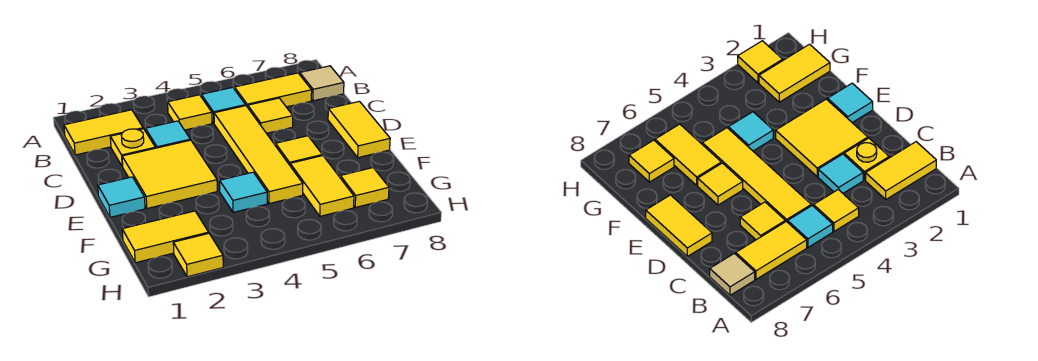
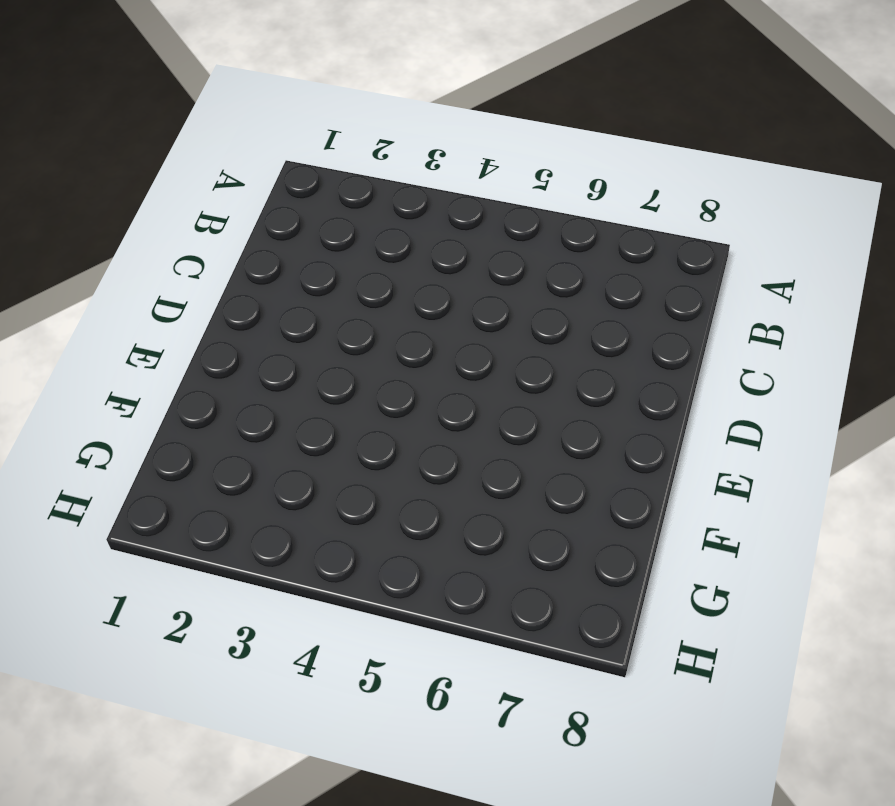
none -> yellow 1x2 tile [64,110,143,155]
none -> yellow 1x1 tile [168,95,212,130]
none -> cyan 1x1 tile [201,87,246,123]

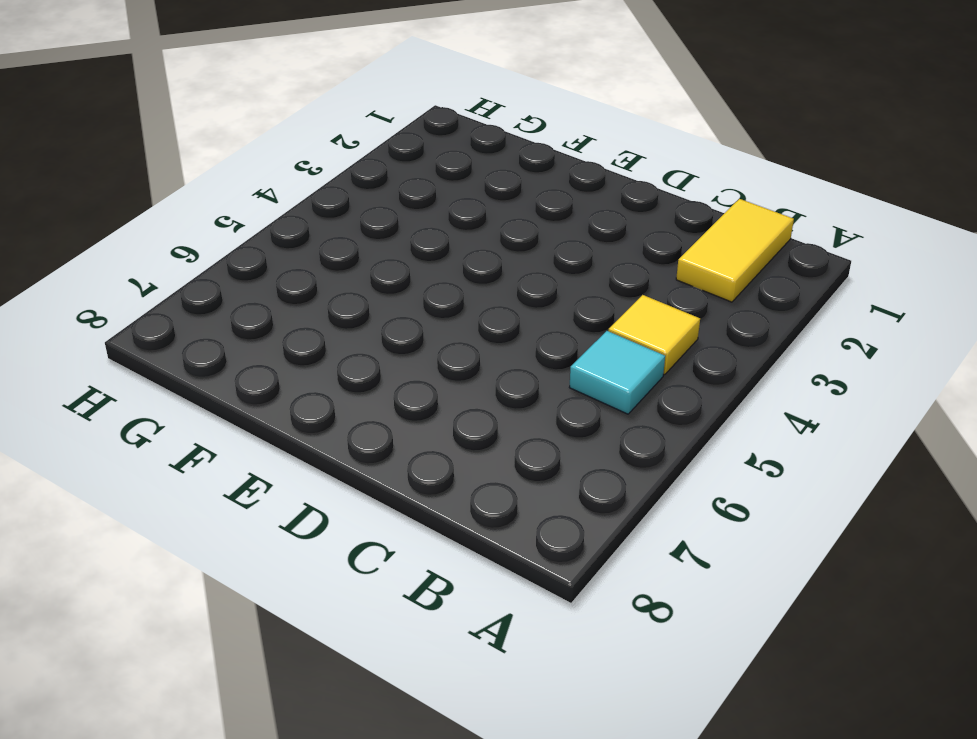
none -> yellow 1x2 tile [235,73,312,107]
none -> tan 1x1 tile [300,66,344,101]
none -> yellow 1x1 plate [110,129,155,166]

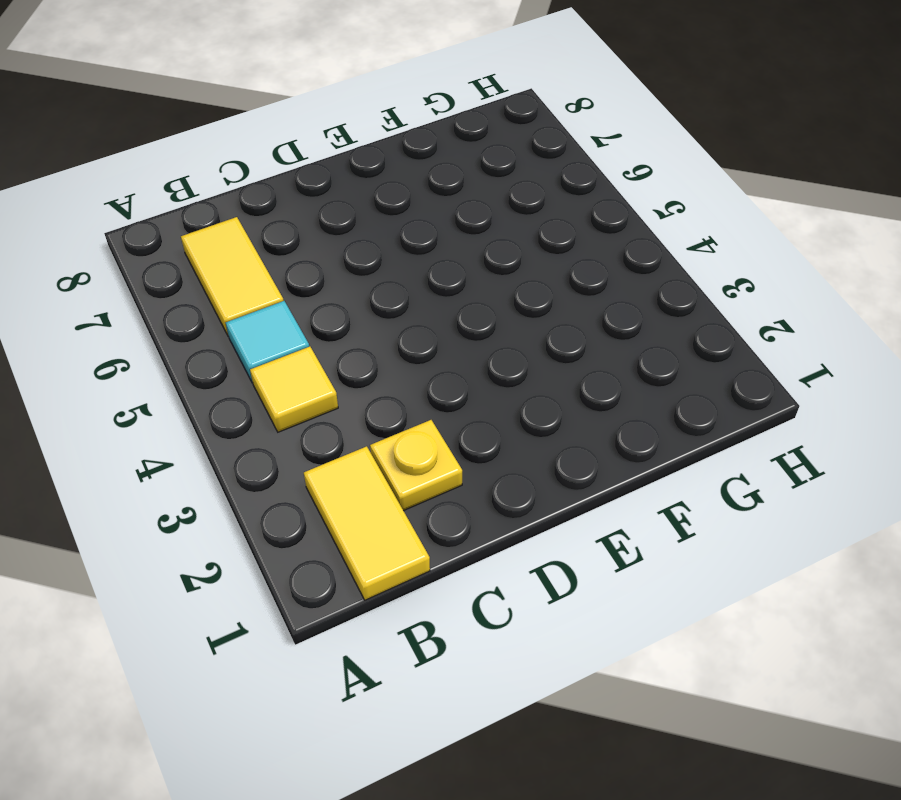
none -> tan 1x1 tile [300,66,344,101]
none -> cyan 1x1 tile [145,121,190,148]
none -> yellow 1x4 tile [214,106,303,204]

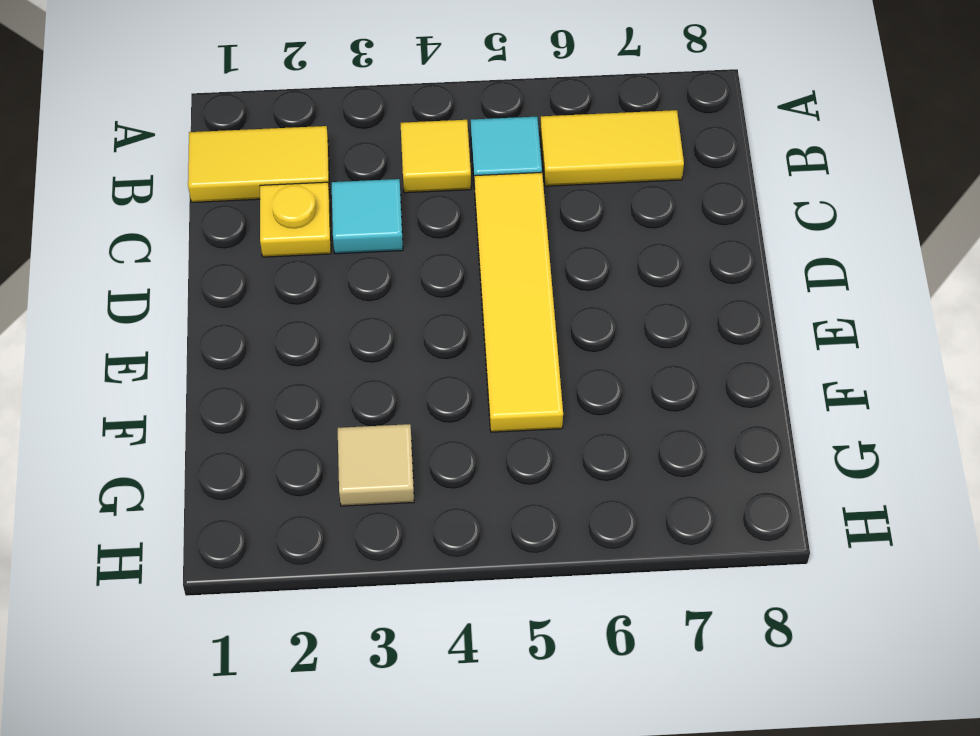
tan 1x1 tile [338,424,414,506] -> tan 1x1 tile moved to [300,66,344,101]
none -> yellow 1x1 tile [248,98,293,133]
none -> yellow 2x2 tile [122,140,217,208]
none -> yellow 1x2 tile [328,101,390,158]

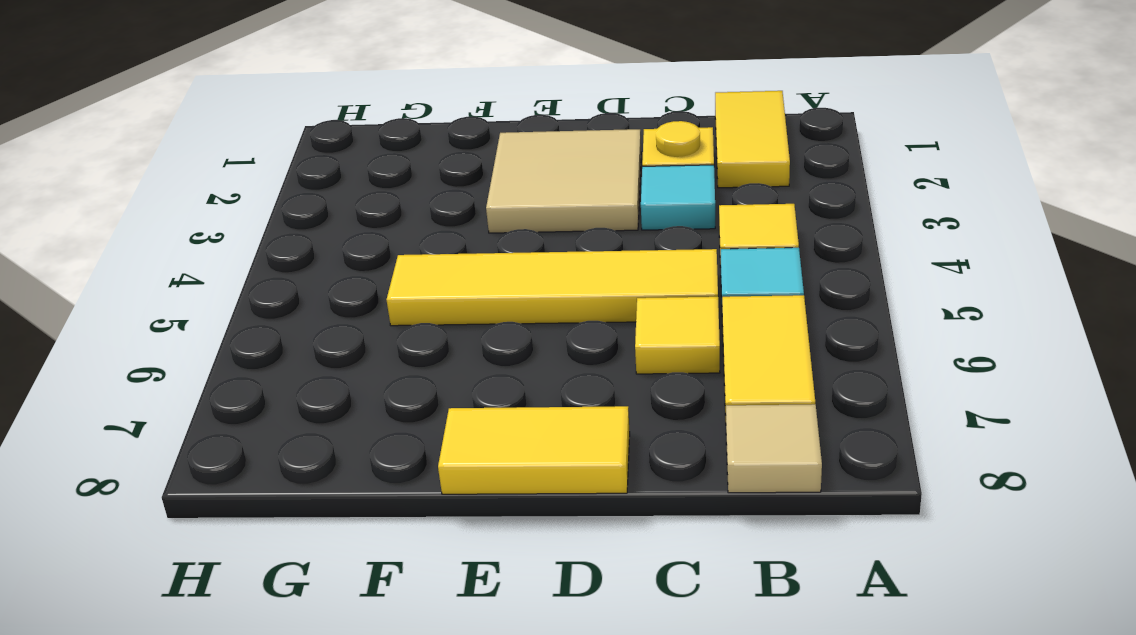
tan 2x2 tile [486,129,641,233] -> yellow 2x2 tile [122,140,217,208]
none -> cyan 1x1 tile [98,177,145,217]
none -> yellow 1x1 tile [276,136,322,165]
none -> cyan 1x1 tile [220,172,267,212]

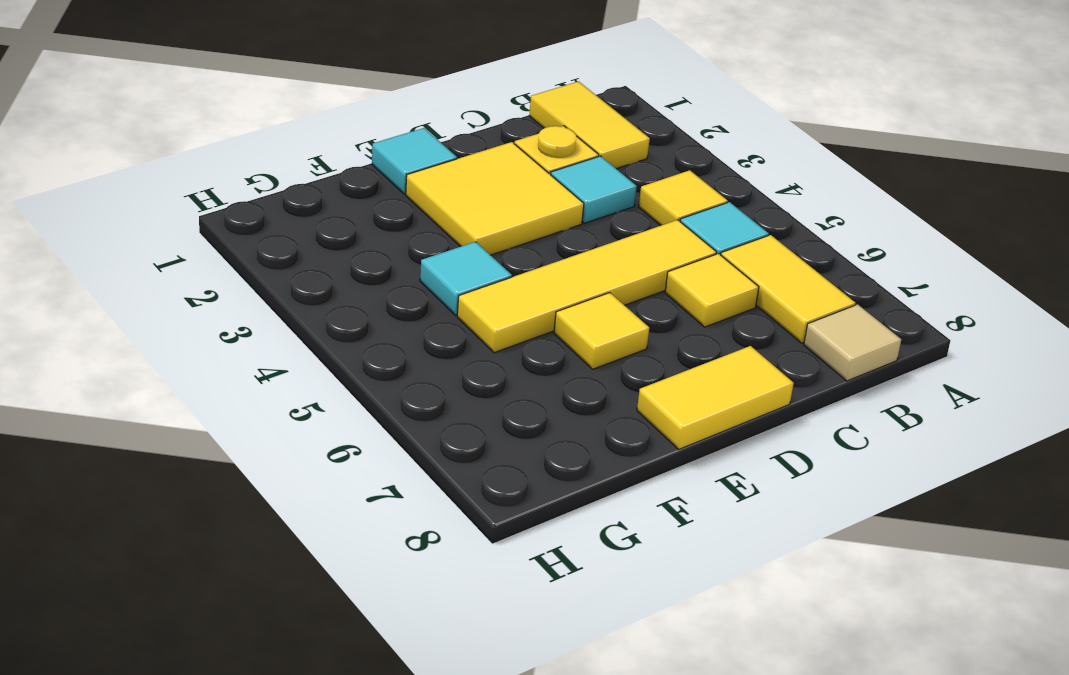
none -> yellow 1x2 tile [290,156,354,216]
none -> yellow 1x2 tile [122,211,209,263]
none -> yellow 1x1 tile [340,168,389,207]

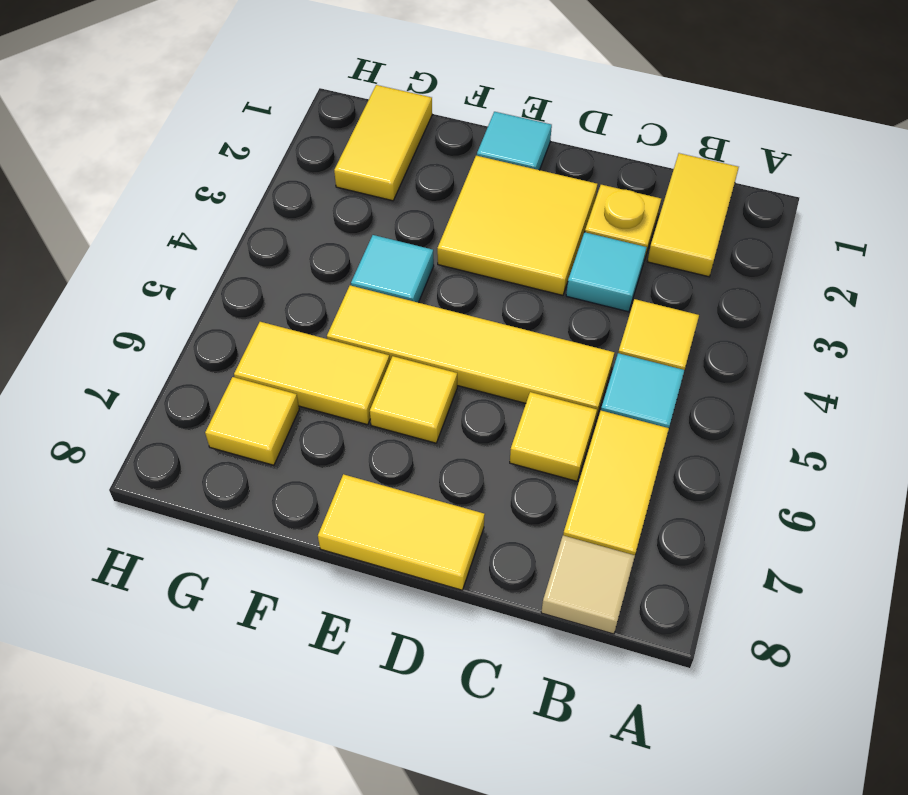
none -> yellow 1x1 tile [173,233,223,277]

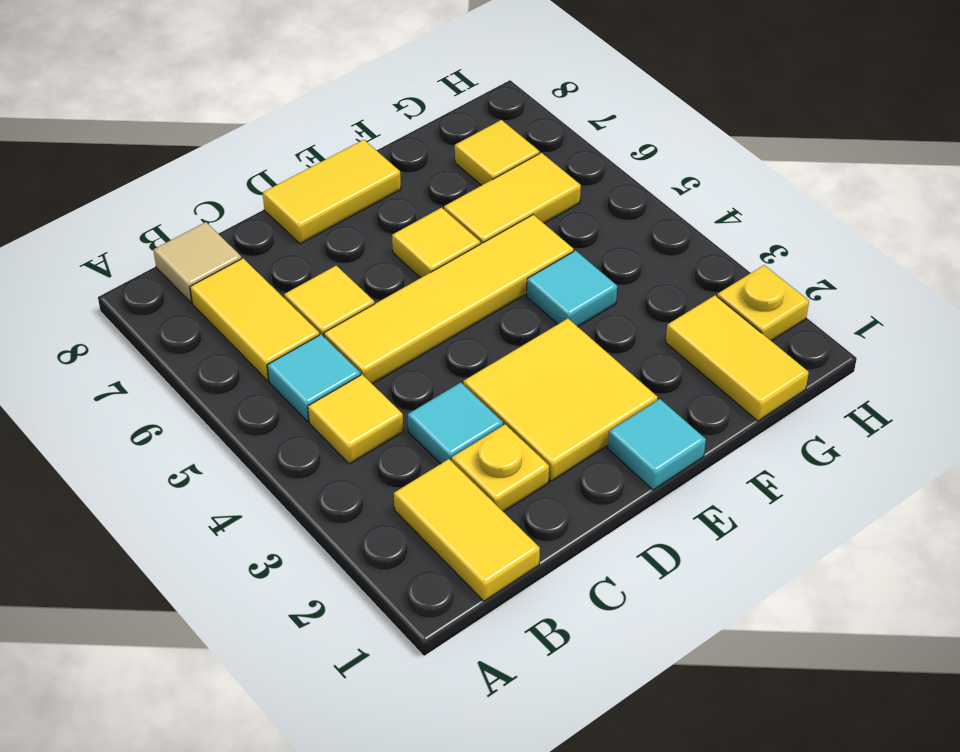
yellow 1x1 plate [717,265,809,341] -> yellow 1x1 tile [173,233,223,277]

